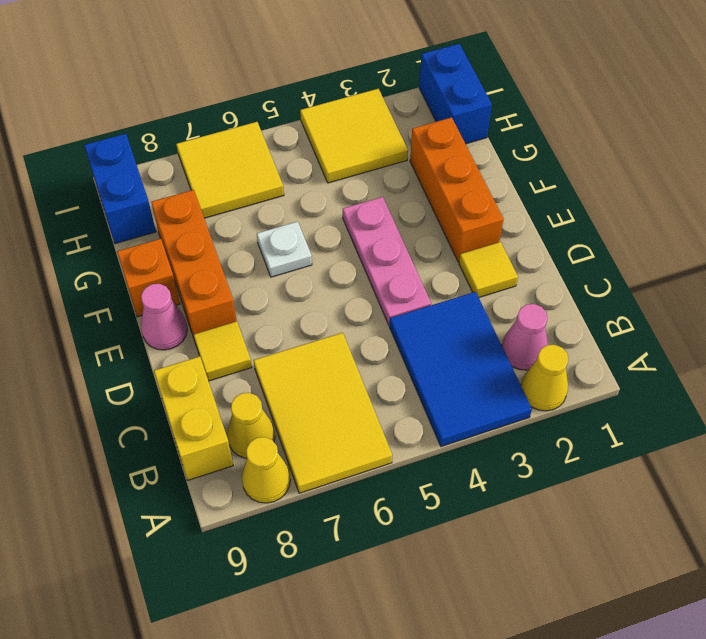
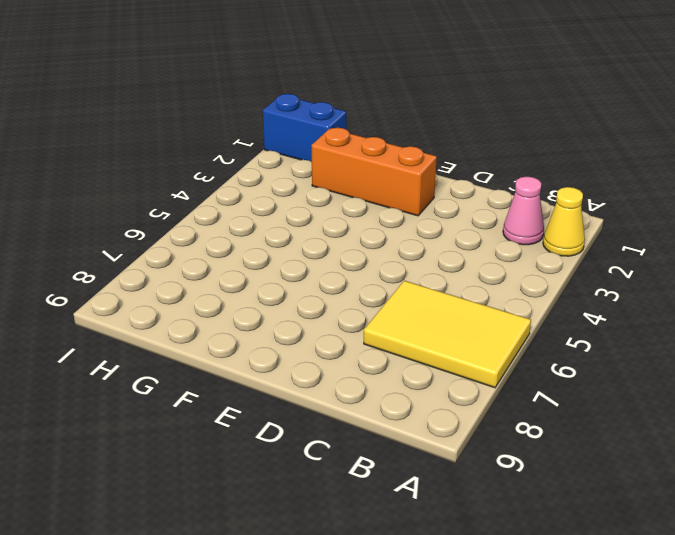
none -> blue 2x3 tile [390,292,532,447]
none -> yellow 1x1 cone [242,437,290,503]
none -> yellow 1x1 cone [227,393,275,458]

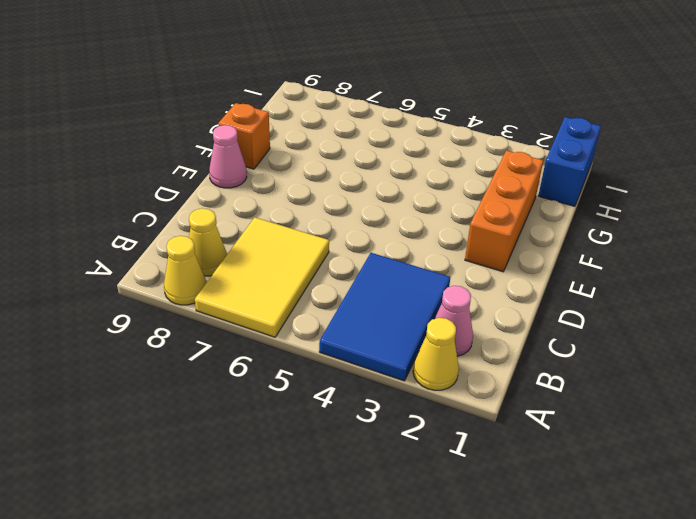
none -> yellow 1x2 brick [154,356,233,480]
none -> yellow 1x1 tile [459,242,518,297]
none -> pink 1x3 plate [343,197,431,325]

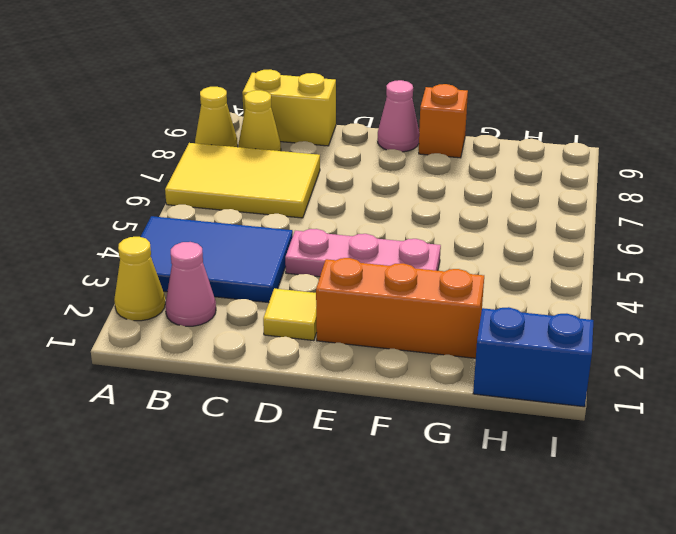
none -> yellow 1x1 tile [193,321,252,381]
none -> orange 1x3 brick [151,190,237,338]
none -> white 1x1 plate [257,221,312,277]

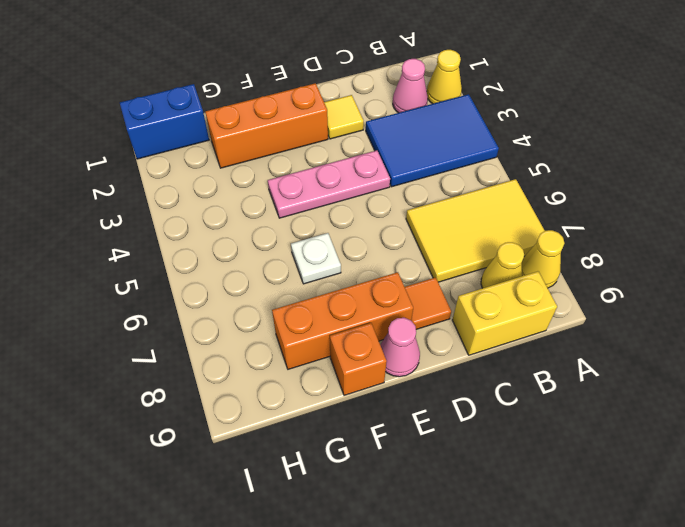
orange 1x1 tile [405,277,451,329] -> yellow 1x1 tile [193,321,252,381]
none -> yellow 2x2 tile [300,89,408,183]
none -> yellow 2x2 tile [176,122,284,218]
none -> blue 1x2 brick [84,134,156,244]

